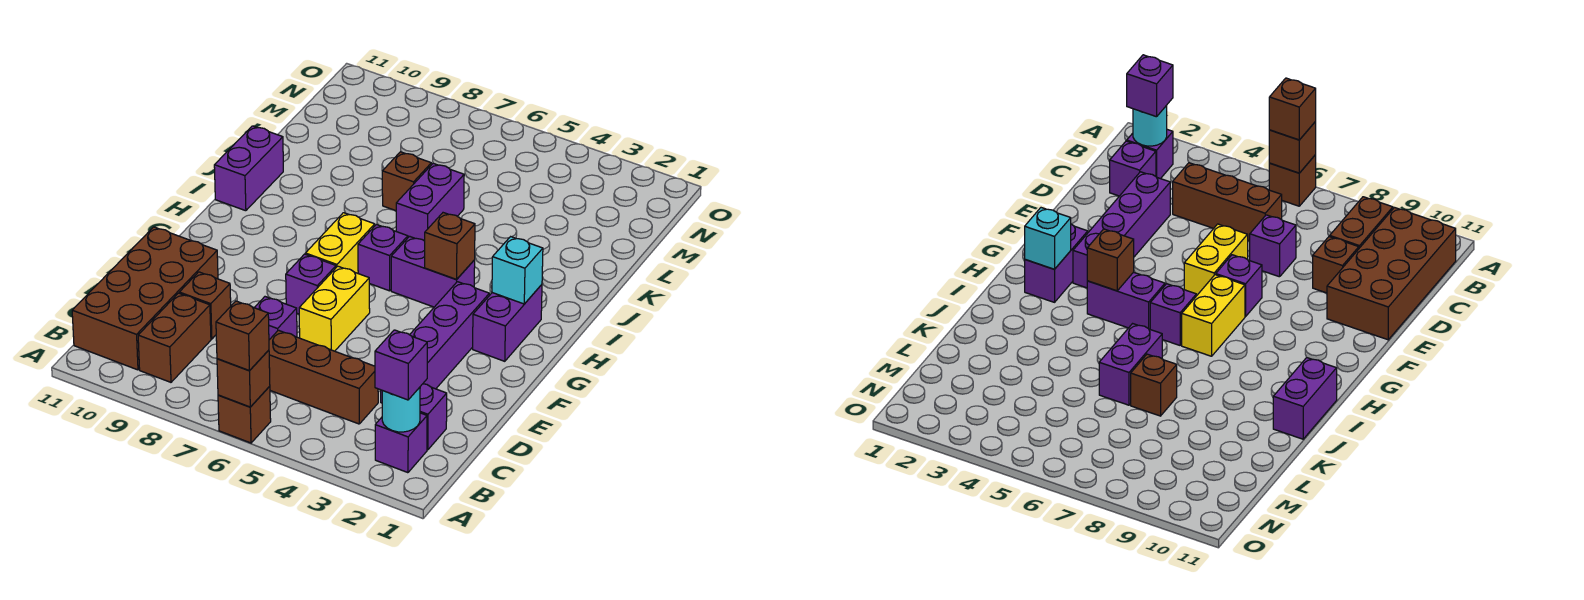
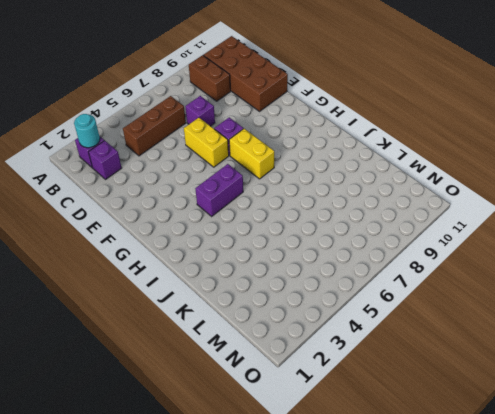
none -> brown 1x1 brick [218,386,271,443]
none -> purple 1x4 brick [381,282,489,403]
none -> brown 1x1 brick [179,272,231,339]

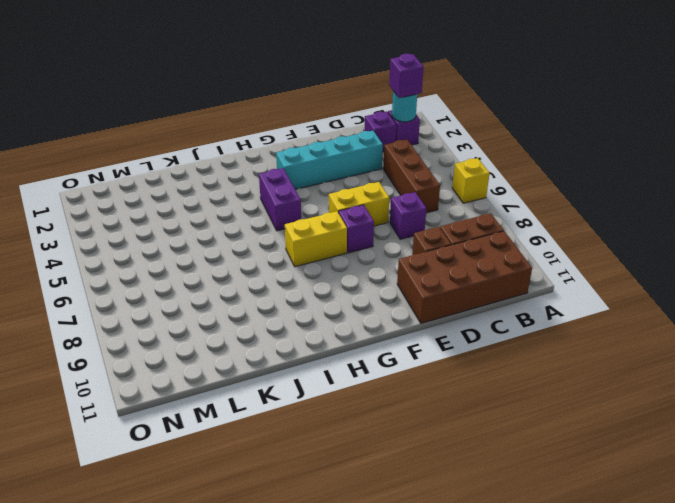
yellow 1x1 brick [452,158,489,203] -> brown 1x1 brick [218,386,271,443]
cyan 1x4 brick [276,131,383,189] -> purple 1x4 brick [381,282,489,403]
none -> purple 1x2 brick [473,285,542,361]
none -> purple 1x1 brick [358,225,408,291]
none -> purple 1x2 brick [214,126,283,211]

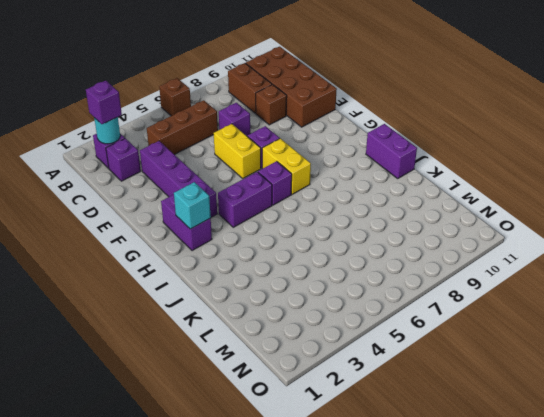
none -> purple 1x2 brick [396,163,464,241]
none -> brown 1x1 brick [382,152,431,211]
none -> brown 1x1 brick [217,350,270,407]

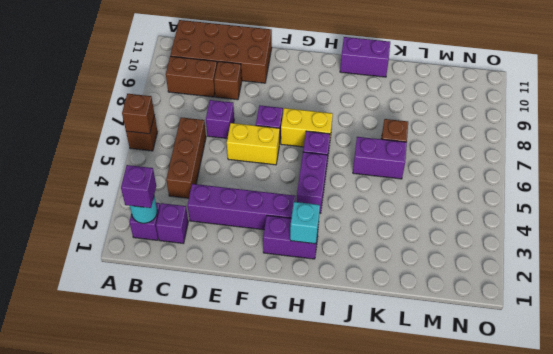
none -> brown 1x1 brick [425,213,475,280]
none -> brown 1x1 brick [216,301,269,371]

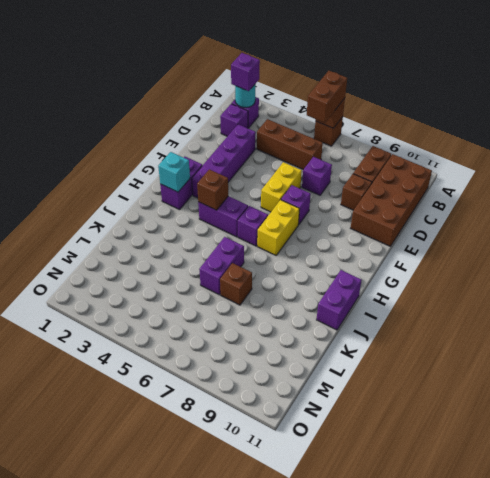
brown 1x2 brick [307,71,347,123] -> brown 1x1 brick [216,301,269,371]

